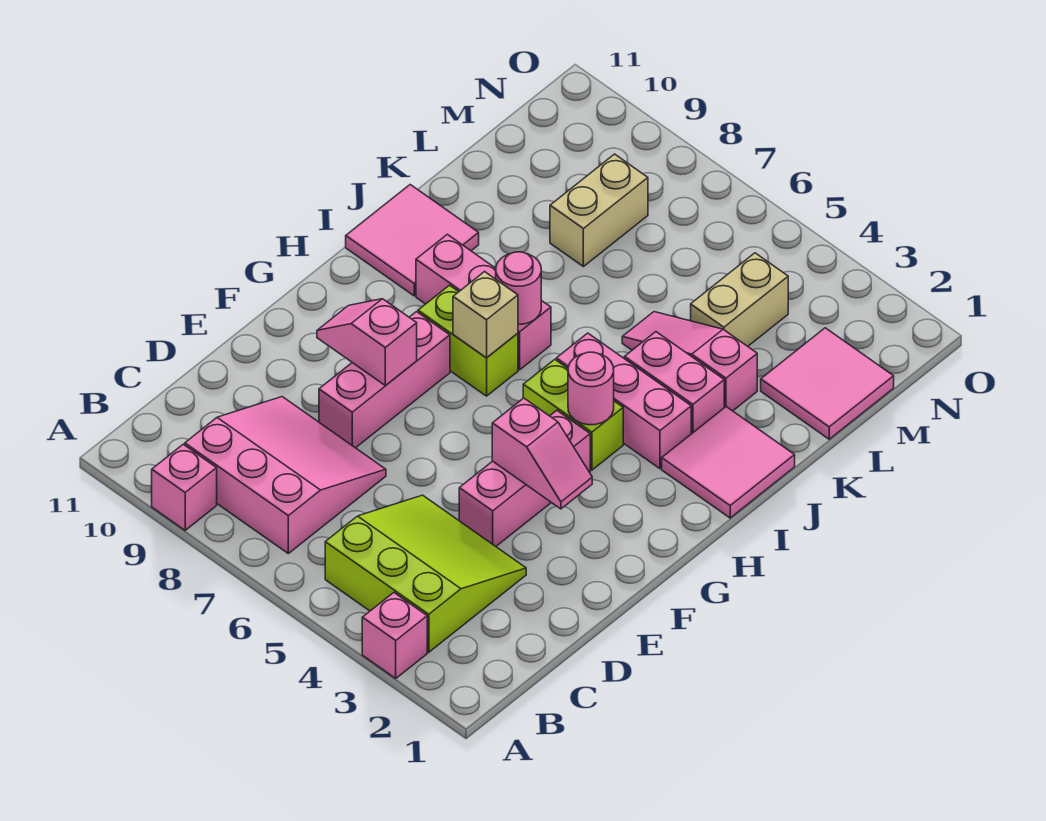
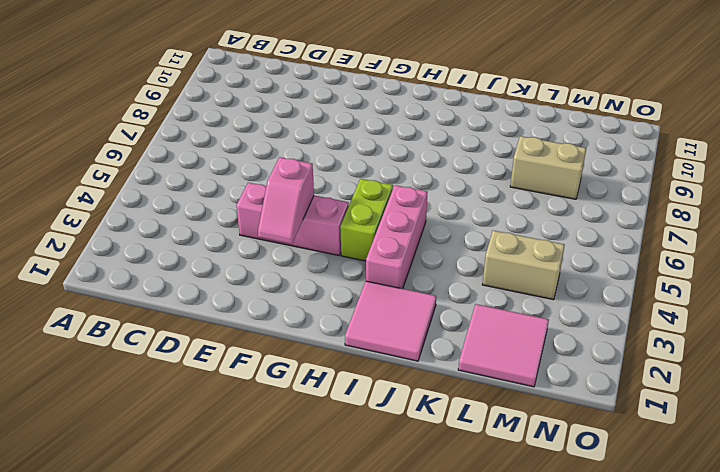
none -> pink 1x1 brick [362,593,427,678]
none -> pink 1x1 brick [152,444,217,530]
none -> lime 3x3 slope [325,495,526,652]

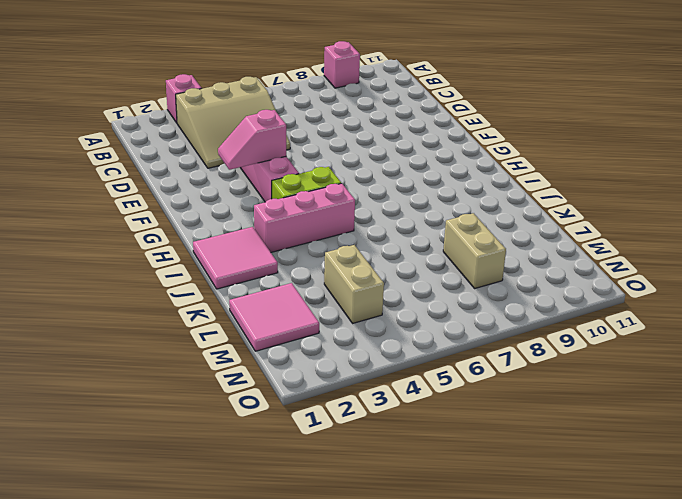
tan 3x3 slope [176,77,290,168] -> lime 3x3 slope [325,495,526,652]
none -> pink 3x3 slope [185,397,386,553]
none -> pink 1x3 brick [319,312,450,448]
none -> lime 1x2 brick [418,285,518,396]

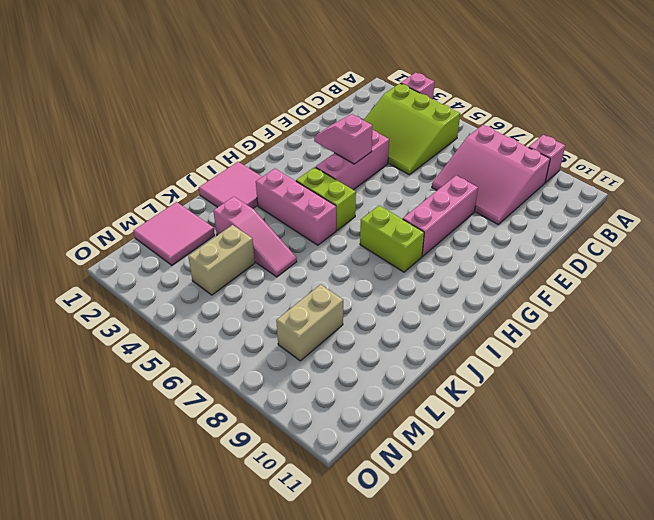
none -> pink 1x3 brick [416,234,551,370]
none -> pink 2x2 tile [346,185,479,296]
none -> pink 1x2 brick [624,332,724,434]

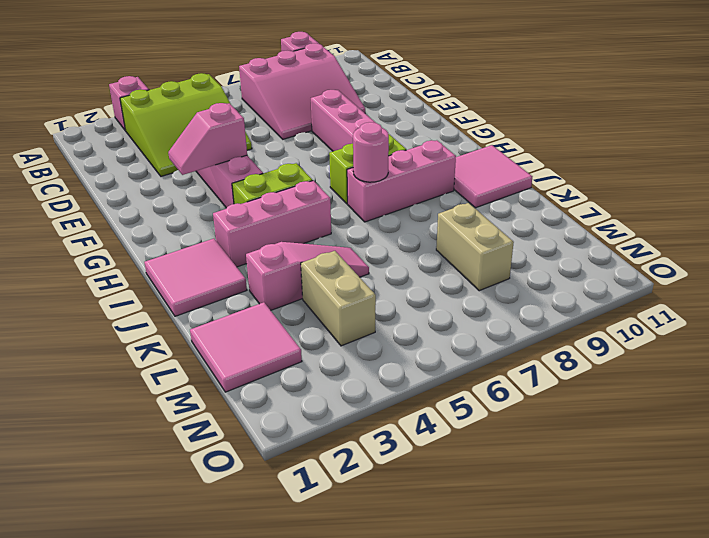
none -> pink 1x2 brick [624,332,724,434]
none -> pink 1x2 slope [317,299,417,386]
none -> pink 1x1 round brick [568,352,614,425]

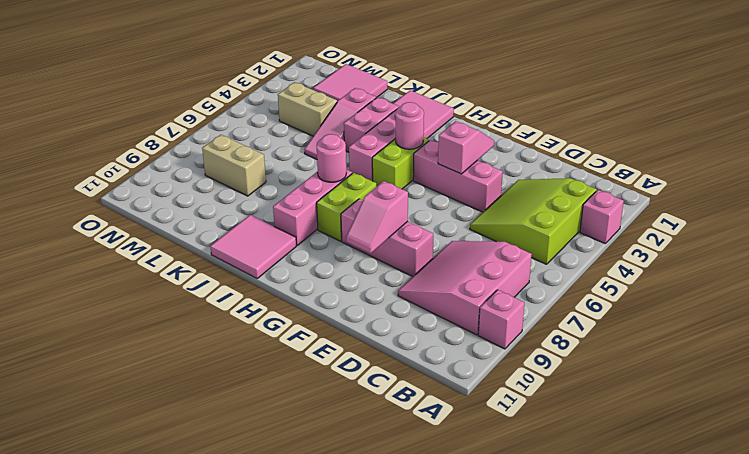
none -> tan 1x1 brick [453,272,518,358]

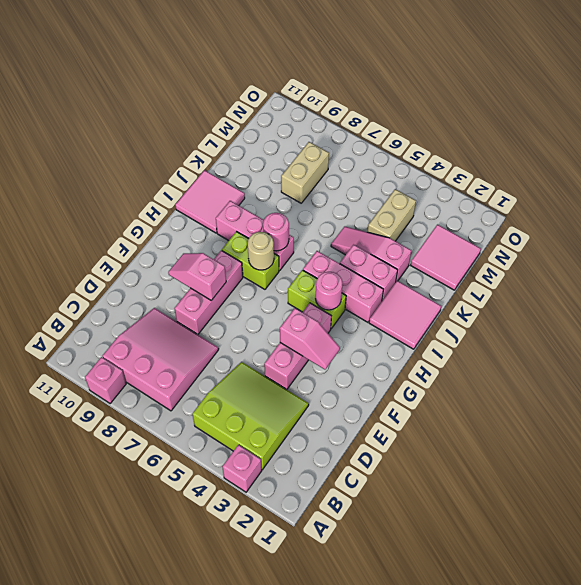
tan 1x1 round brick [248,232,274,270] -> tan 1x1 brick [453,272,518,358]

